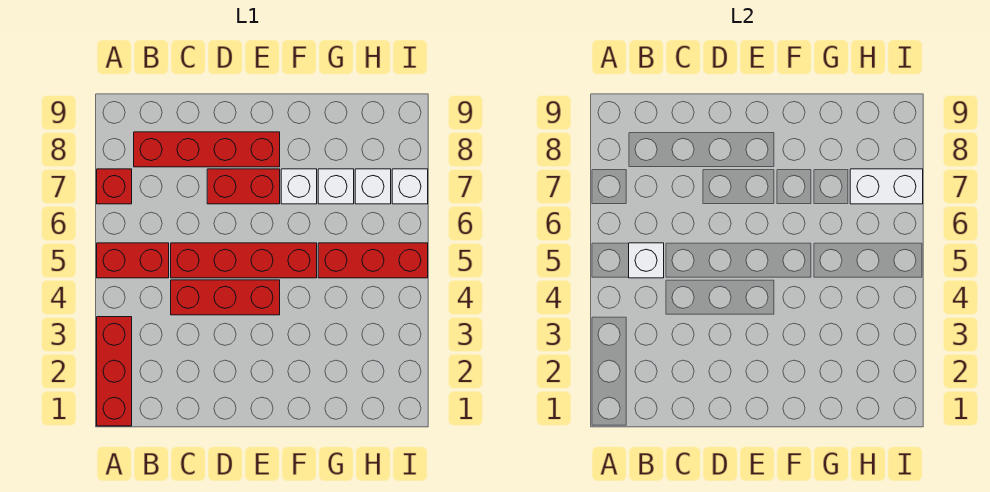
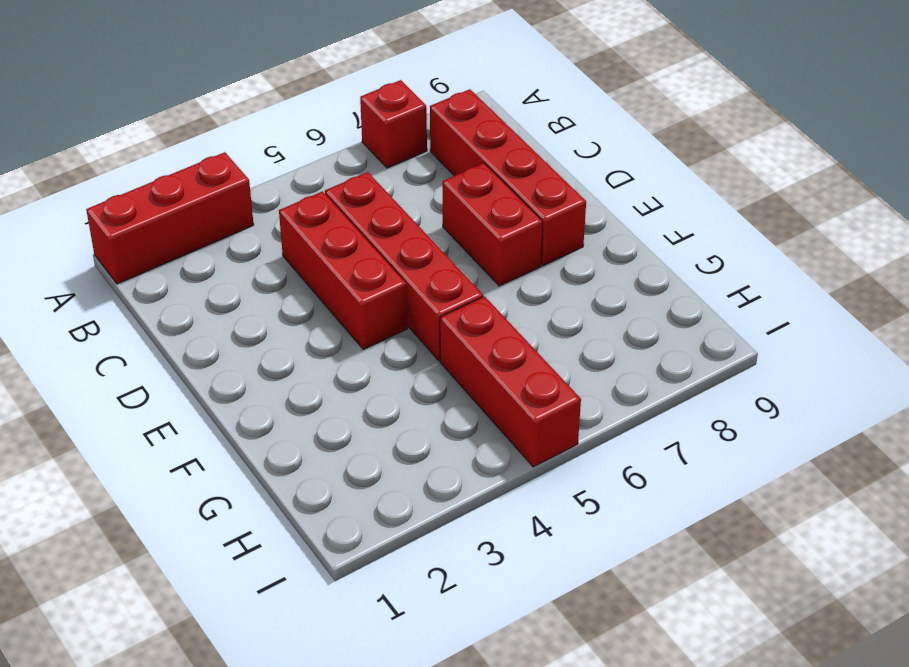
none -> red 1x2 brick [97,243,169,278]
none -> white 1x1 brick [281,169,317,204]
none -> white 1x1 brick [318,169,354,204]

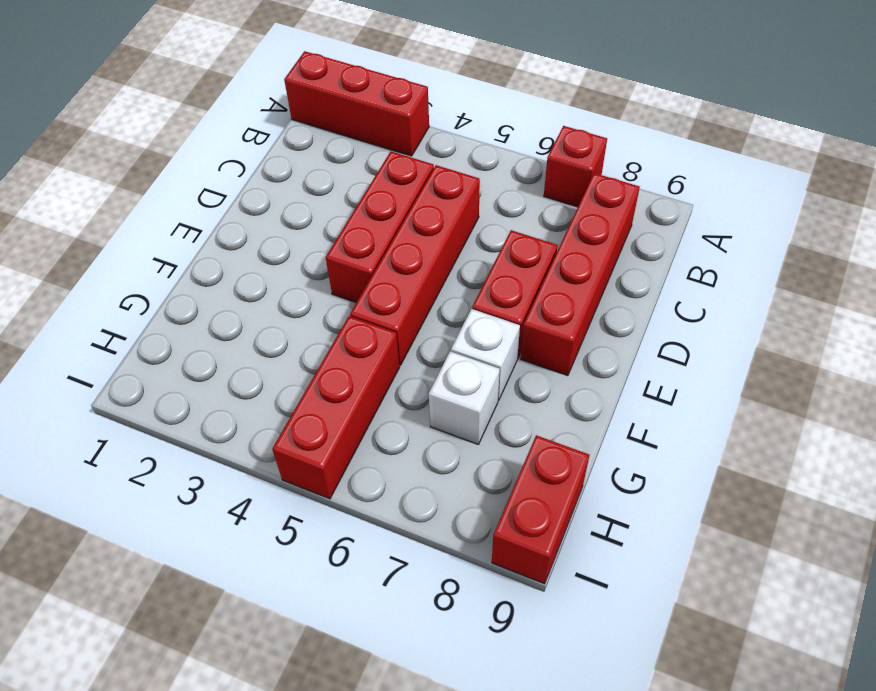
red 1x2 brick [492,435,589,584] -> red 1x2 brick moved to [97,243,169,278]
none -> white 1x1 brick [355,169,391,204]
none -> white 1x1 brick [392,169,428,204]
none -> white 1x1 brick [629,243,664,278]

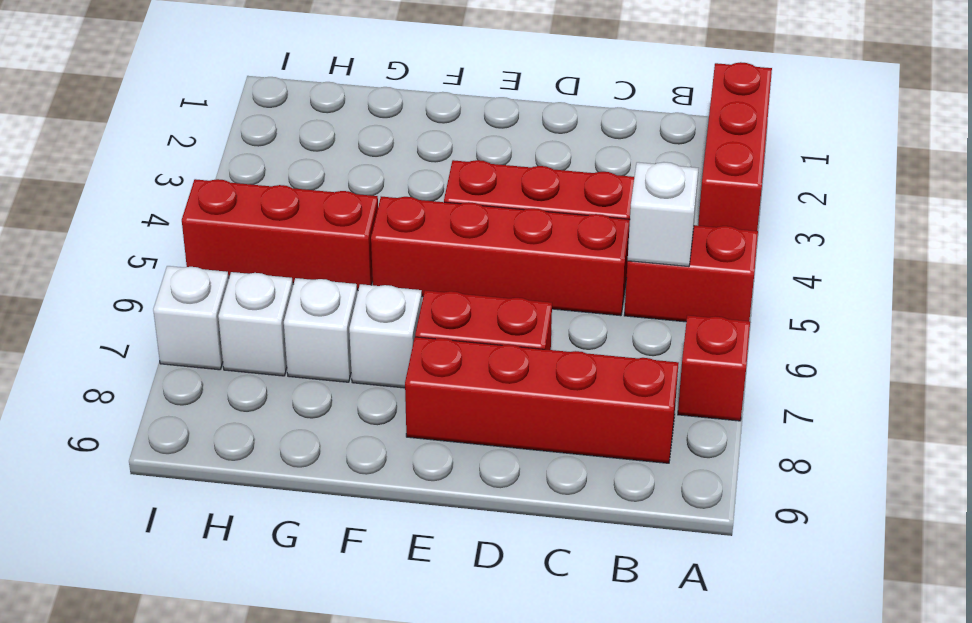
none -> white 1x2 brick [850,169,923,204]

